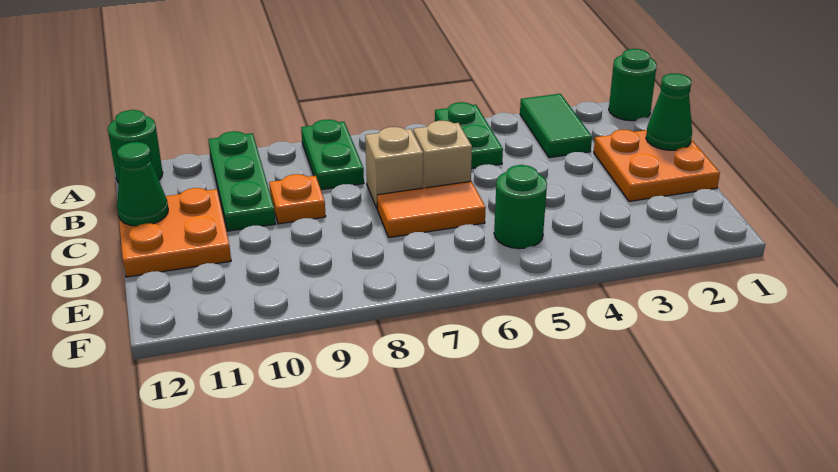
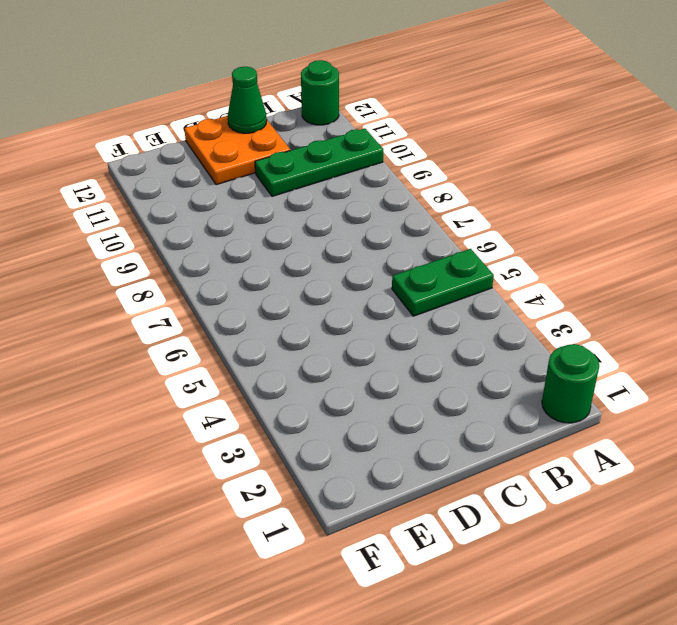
none -> green 1x2 tile [520,94,592,158]
none -> green 1x2 plate [301,120,364,190]
none -> orange 2x2 plate [594,130,720,201]

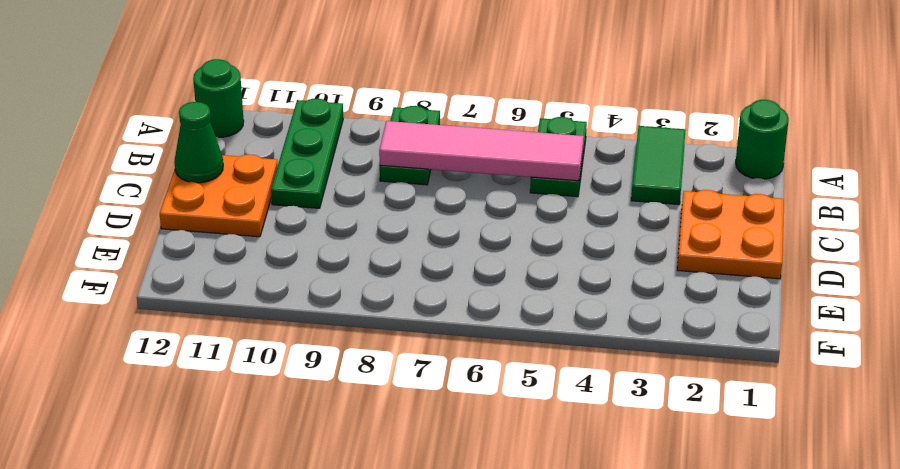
pink 1x4 tile [379,121,584,181] -> none
none -> tan 1x1 brick [413,121,472,188]
none -> tan 1x1 brick [365,127,423,210]
none -> orange 1x1 plate [269,174,326,224]

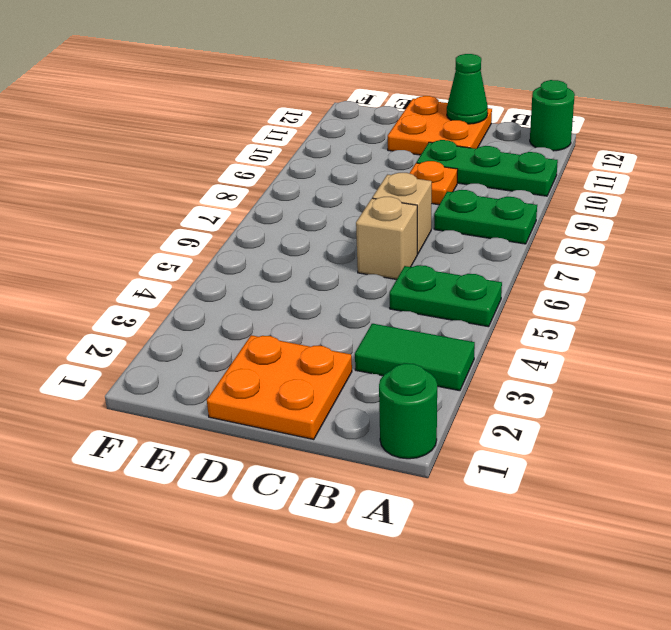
none -> orange 1x2 tile [377,181,486,238]
none -> green 1x1 round brick [494,165,547,249]
none -> green 1x1 cone [646,73,692,150]

